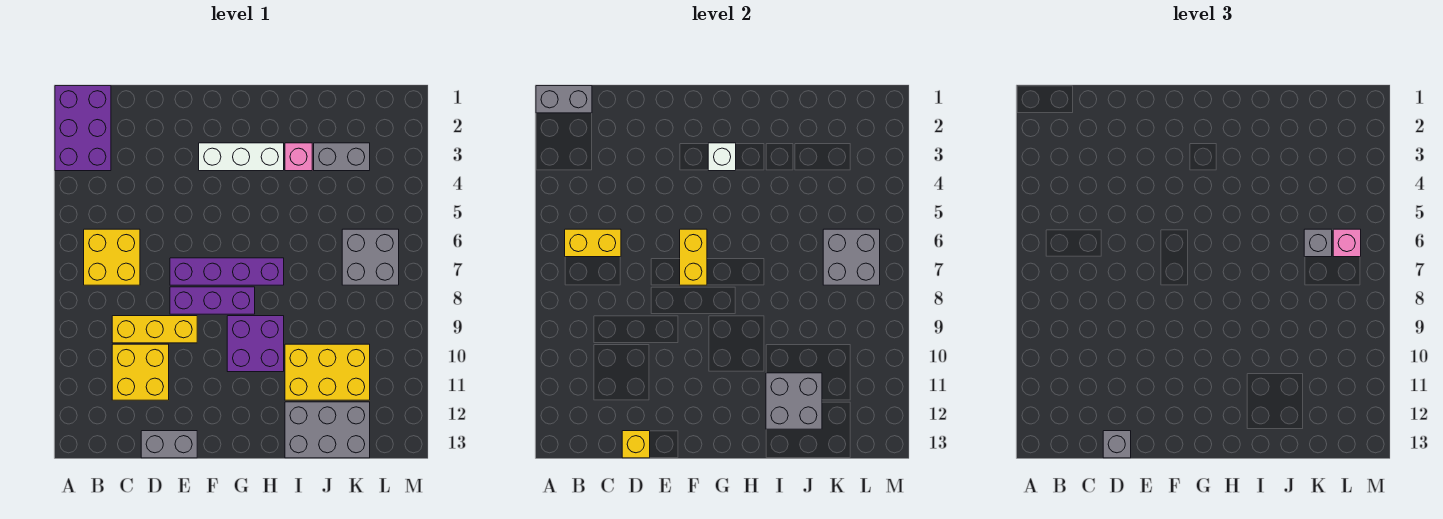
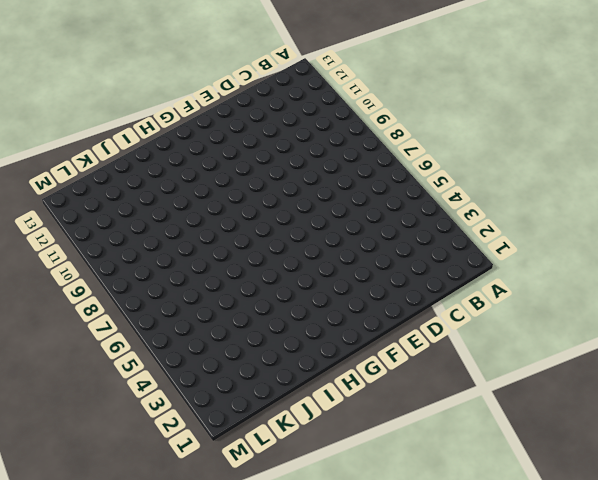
none -> purple 2x3 brick [55,86,111,171]
none -> yellow 2x2 brick [84,229,140,285]
none -> yellow 1x3 brick [112,316,197,343]

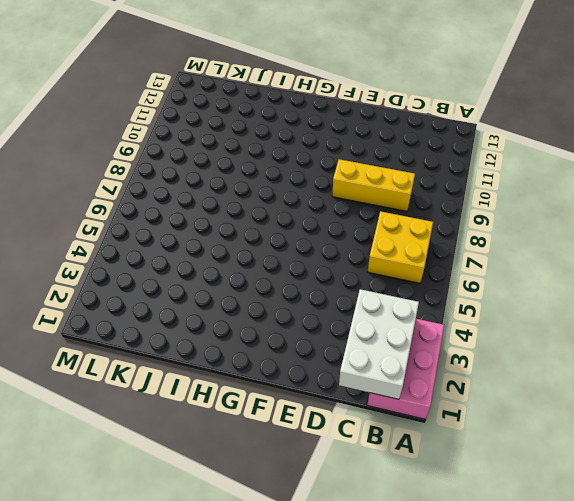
pink 2x3 brick [367,319,444,419] -> purple 2x3 brick [55,86,111,171]
white 2x3 brick [339,289,419,399] -> grey 1x2 brick [536,86,592,113]
none -> yellow 2x2 brick [112,344,169,400]
none -> grey 1x2 brick [141,431,197,458]
none -> purple 1x4 brick [170,258,284,285]

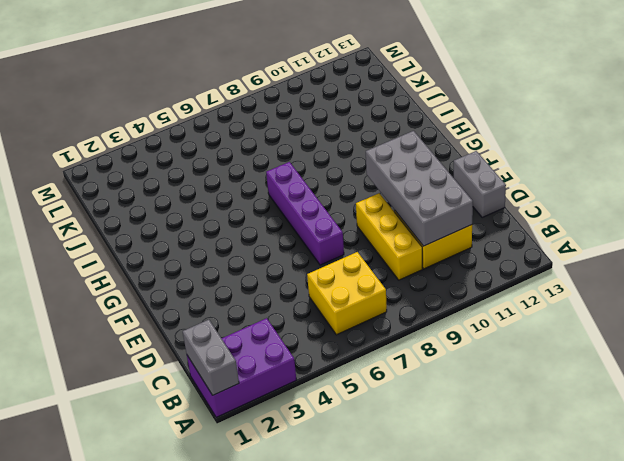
grey 2x4 brick [366,131,473,246] -> none
none -> purple 1x3 brick [170,287,255,314]
none -> white 1x3 brick [199,143,284,171]
none -> purple 2x2 brick [227,316,284,372]

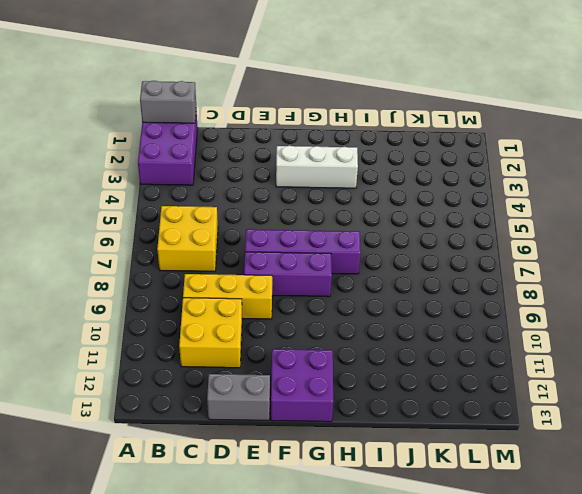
purple 2x2 brick [271,349,333,422] -> purple 2x2 brick moved to [227,316,284,372]
none -> pink 1x1 brick [285,143,312,171]
none -> yellow 2x3 brick [285,344,370,400]
none -> grey 2x3 brick [285,402,370,458]

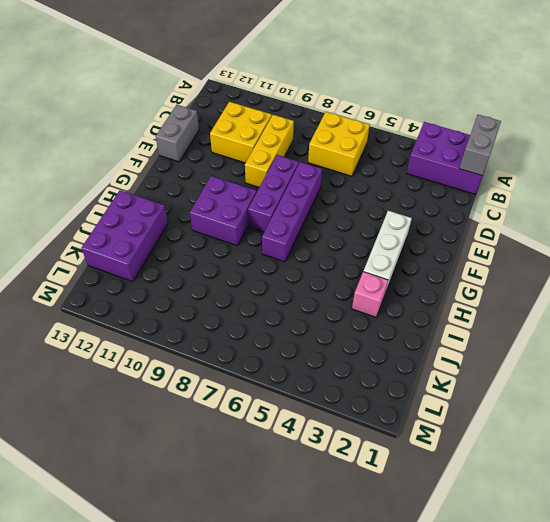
purple 2x3 brick [81,190,168,282] -> grey 2x3 brick [285,402,370,458]
none -> yellow 2x3 brick [285,344,370,400]
none -> grey 1x2 brick [314,143,370,171]
none -> grey 2x2 brick [342,229,399,285]

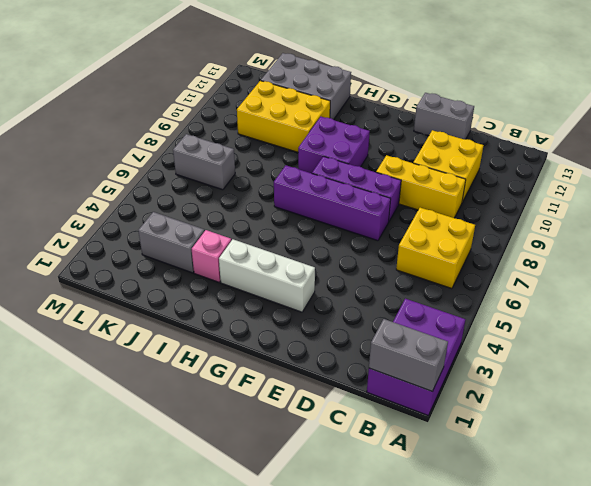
grey 1x2 brick [173,134,235,190] -> grey 2x2 brick [342,229,399,285]
none -> yellow 1x2 brick [565,229,621,257]
none -> yellow 1x1 brick [622,431,650,458]
none -> yellow 1x2 brick [680,229,707,285]

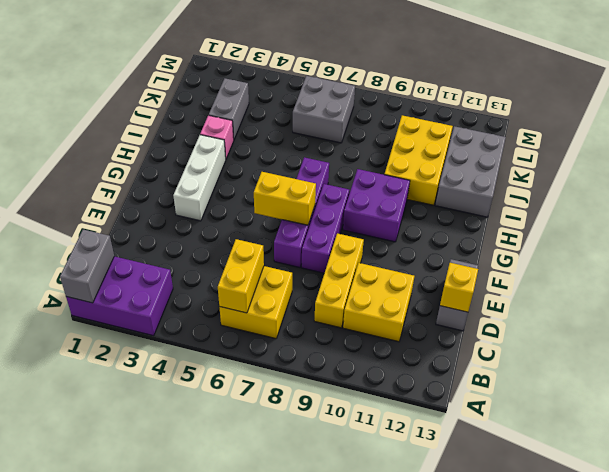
none -> white 1x1 brick [708,143,736,171]
none -> grey 2x2 brick [766,373,822,429]
none -> grey 2x2 brick [823,229,880,285]

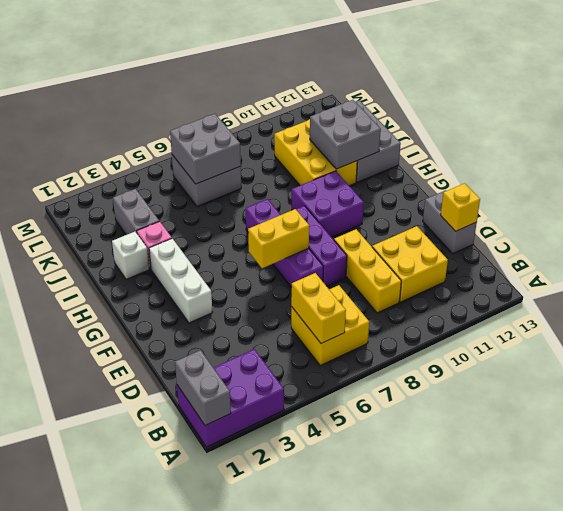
white 1x1 brick [112,231,149,279] -> white 1x1 brick moved to [708,143,736,171]
none -> grey 1x1 brick [1103,431,1131,458]
none -> grey 1x1 brick [1304,229,1332,257]
none -> pink 1x1 brick [1333,229,1361,257]

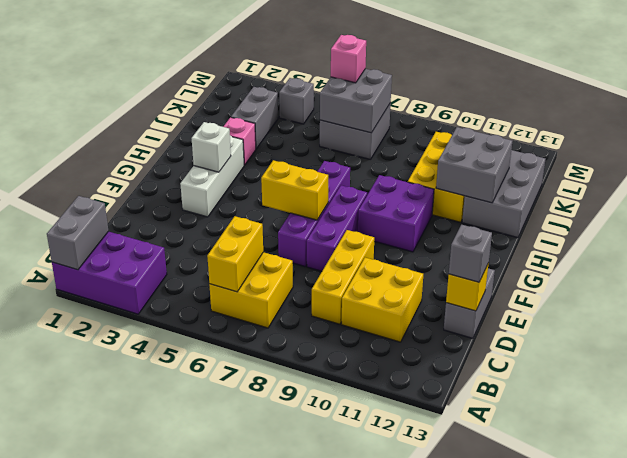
grey 1x1 brick [279,78,314,124] -> grey 1x1 brick moved to [1304,229,1332,257]

